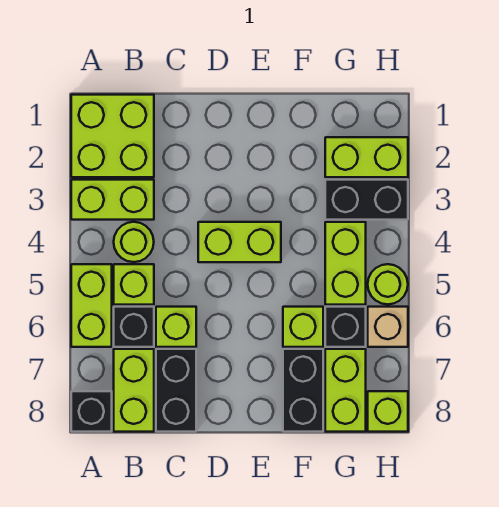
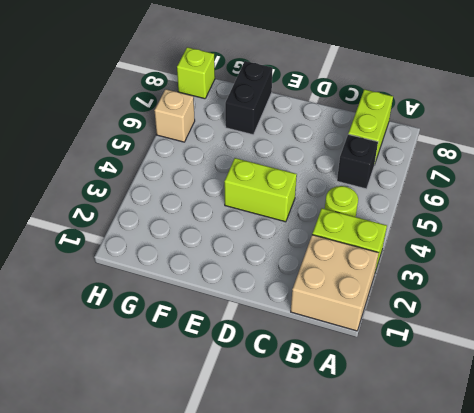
tan 2x2 brick [291,235,379,331] -> lime 2x2 brick [71,95,154,177]
none -> lime 1x2 brick [71,264,112,347]
none -> black 1x1 brick [71,391,112,432]
none -> lime 1x1 brick [114,264,154,305]

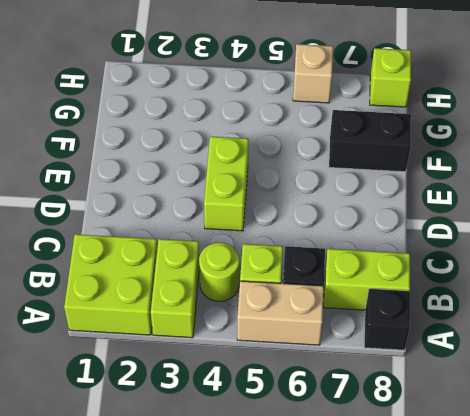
tan 1x2 brick [237,281,324,345] -> lime 1x2 brick [71,264,112,347]
none -> lime 1x1 brick [156,307,196,347]
none -> black 1x2 brick [156,349,196,432]
none -> lime 1x1 brick [283,307,323,347]

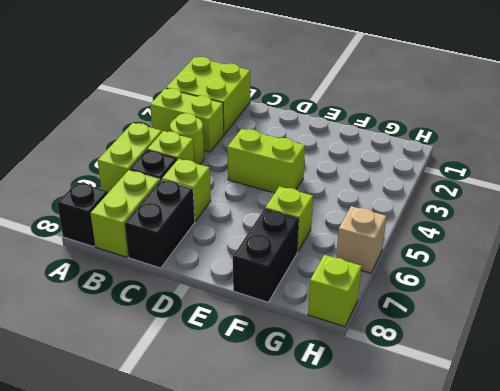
none -> lime 1x2 brick [325,137,408,177]
none -> black 1x2 brick [325,180,408,220]
none -> lime 1x2 brick [325,222,366,305]

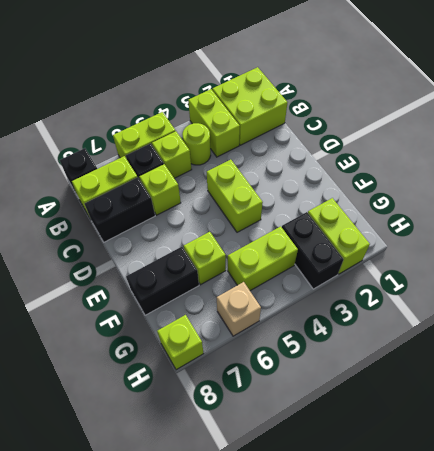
none -> black 1x1 brick [325,307,366,347]
none -> lime 1x2 brick [325,349,366,432]
none -> lime 1x1 round brick [368,264,408,304]

